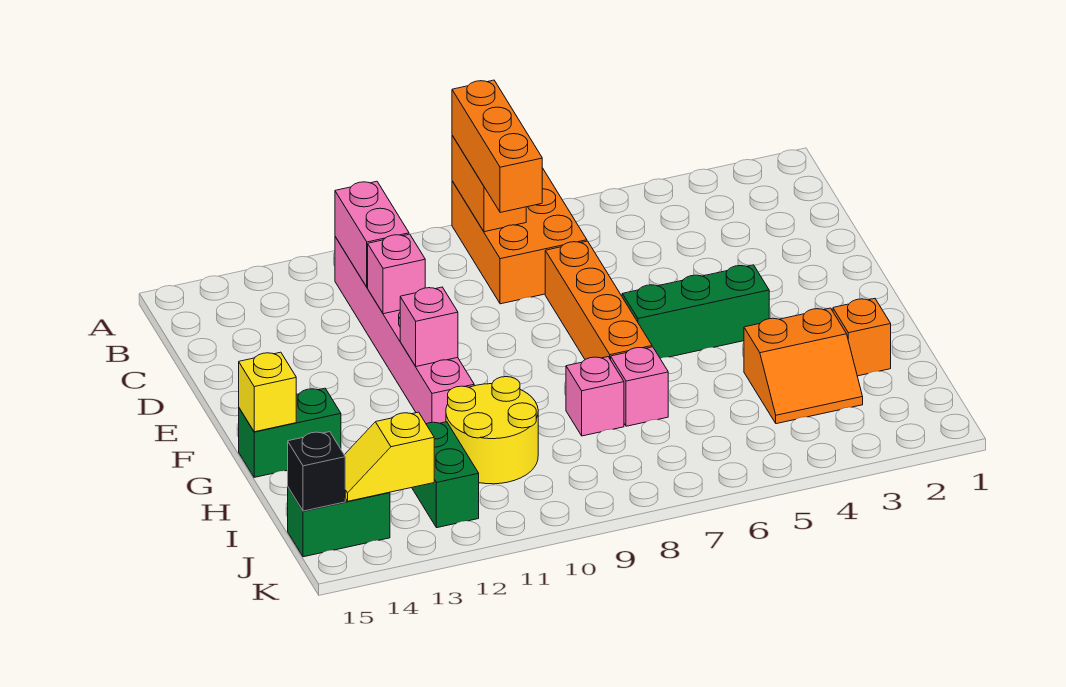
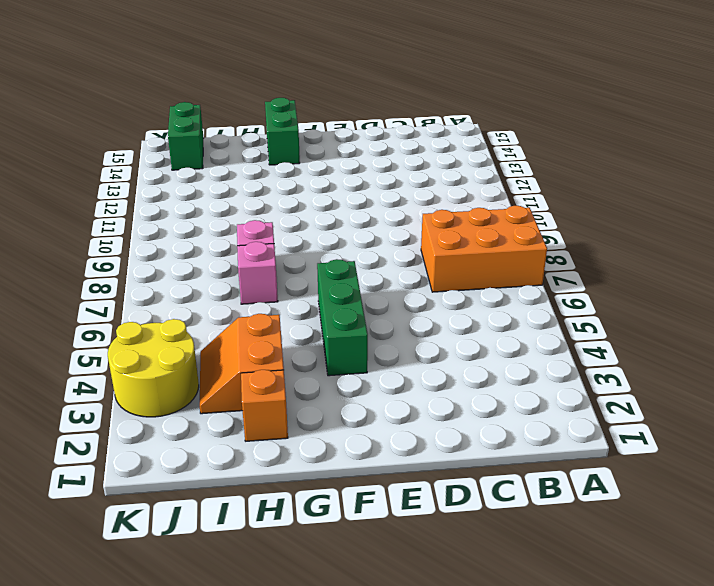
yellow 2x2 round brick [108,319,199,417] -> yellow 2x2 round brick moved to [446,377,538,484]
none -> pink 1x6 brick [335,237,474,424]
none -> orange 1x4 brick [545,241,652,360]
none -> green 1x2 brick [412,422,479,528]

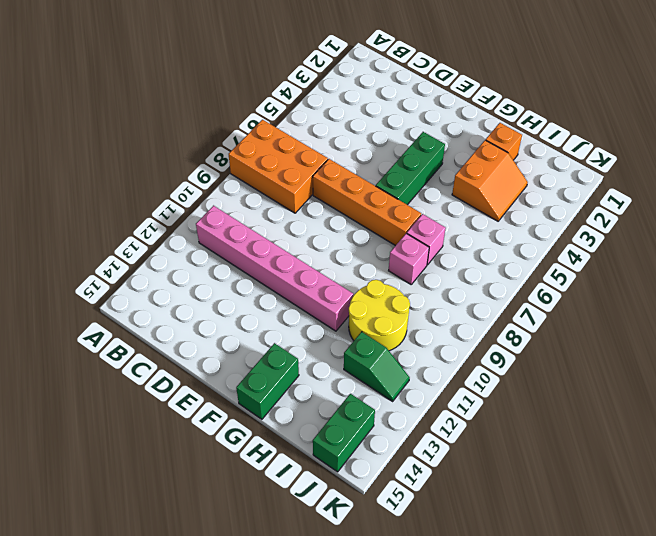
green 1x2 slope [344,332,410,401] -> green 1x2 brick [412,422,479,528]
none -> orange 1x2 brick [452,135,526,232]
none -> pink 1x2 brick [335,181,409,287]
none -> pink 1x1 brick [368,234,425,314]

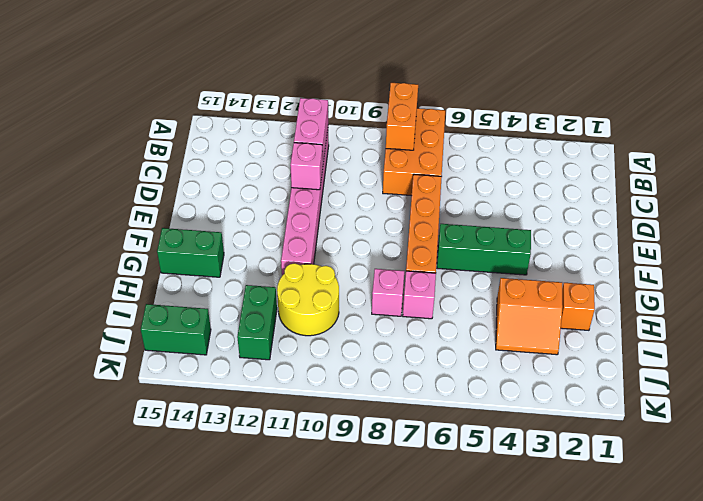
none -> pink 1x1 brick [400,287,458,366]
none -> yellow 1x1 brick [239,352,296,432]
none -> yellow 1x2 slope [345,412,434,501]

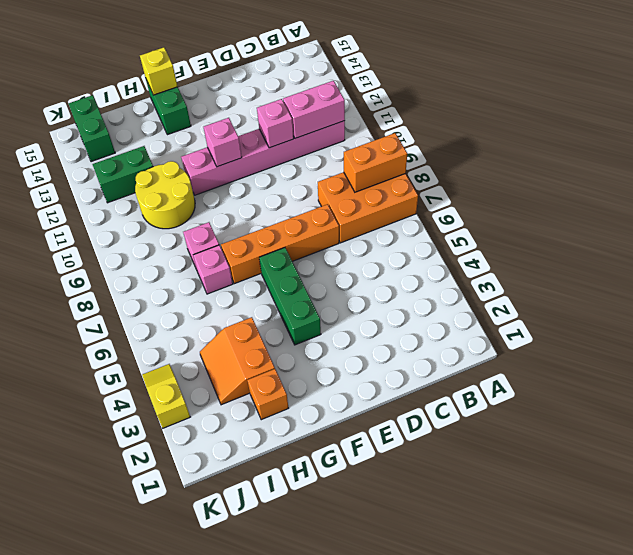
yellow 1x2 slope [142,364,190,428] -> yellow 1x2 slope moved to [345,412,434,501]
none -> black 1x1 brick [288,432,345,511]
none -> orange 1x3 brick [452,80,542,213]

